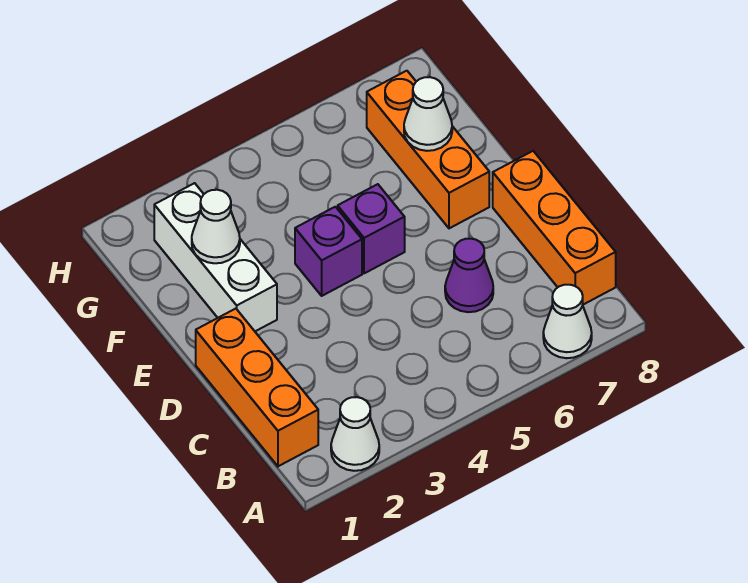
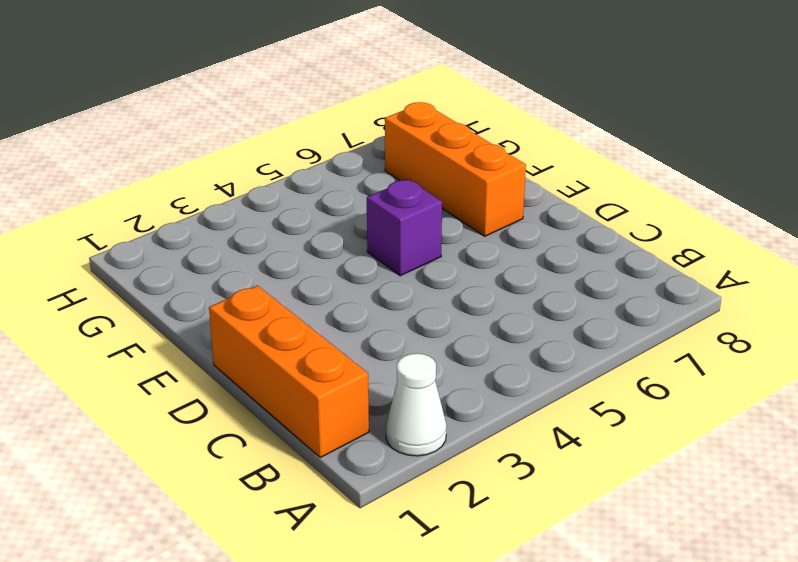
none -> white 1x1 cone [543,285,592,358]
none -> orange 1x3 brick [493,151,616,305]

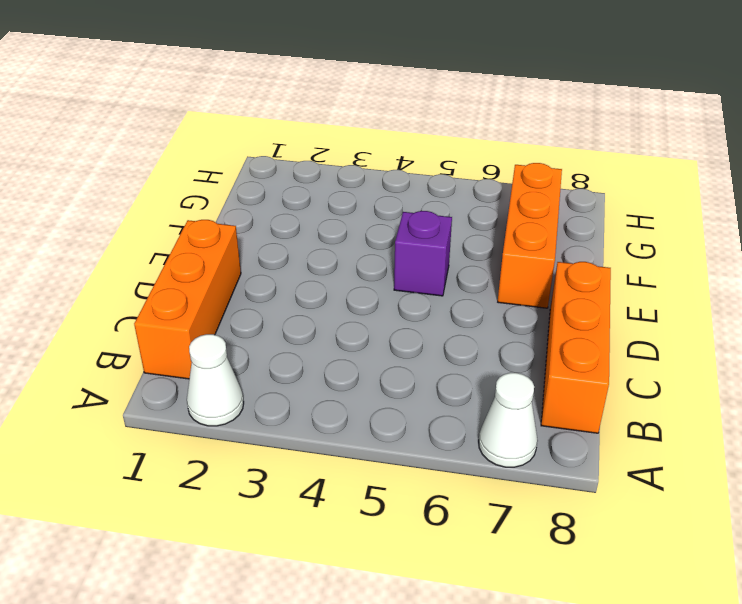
none -> purple 1x1 cone [445,239,493,312]
none -> white 1x3 brick [154,183,277,331]

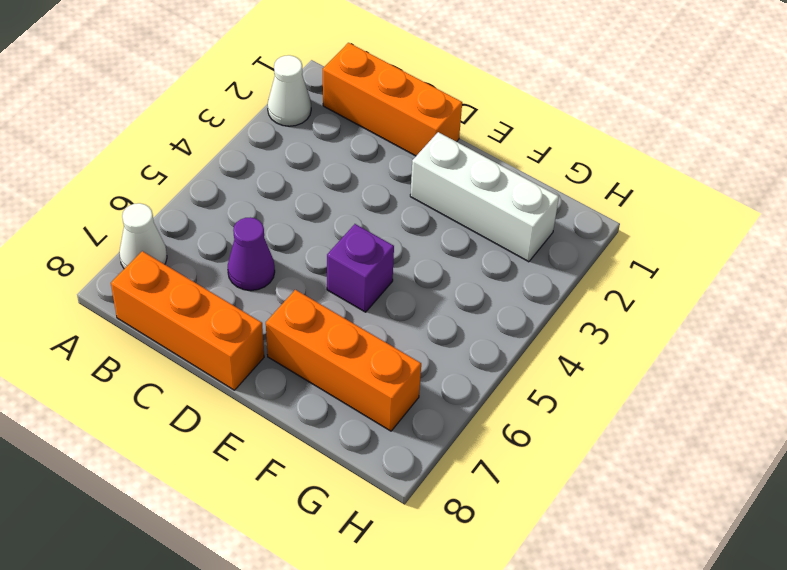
none -> purple 1x1 brick [295,207,362,296]
none -> white 1x1 cone [192,190,240,263]

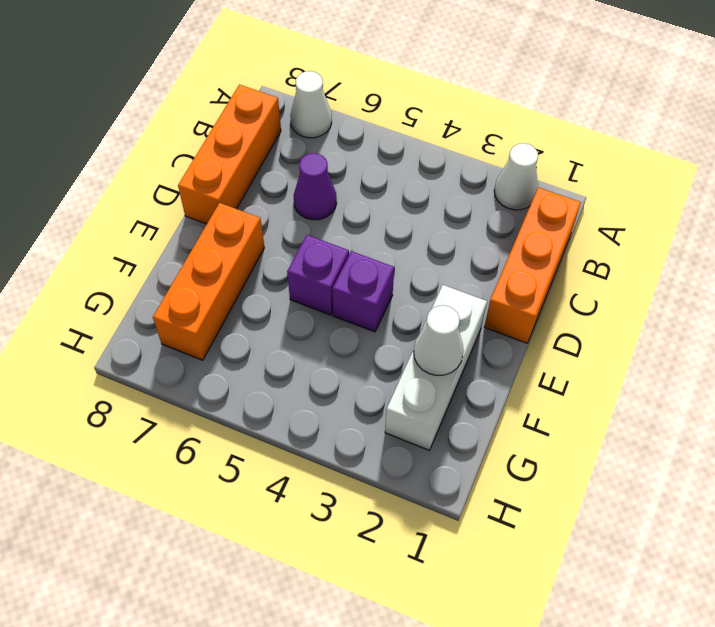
none -> white 1x1 cone [404,77,452,151]

